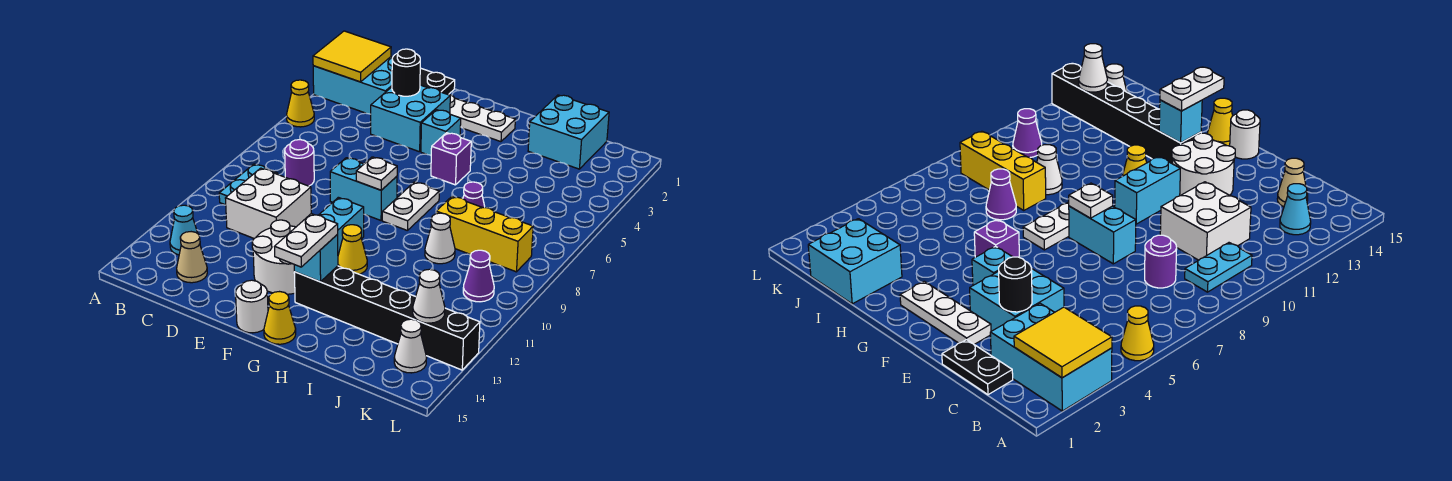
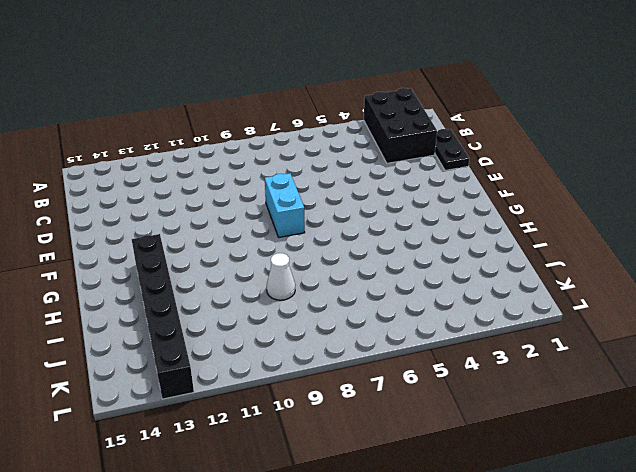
black 2x3 brick [364,88,437,163] -> cyan 2x3 brick [313,57,393,114]
none -> yellow 1x1 cone [287,80,314,127]
none -> cyan 1x2 plate [219,164,278,205]
none -> cyan 1x1 cone [170,205,198,255]
none -> purple 1x1 round brick [285,140,314,186]

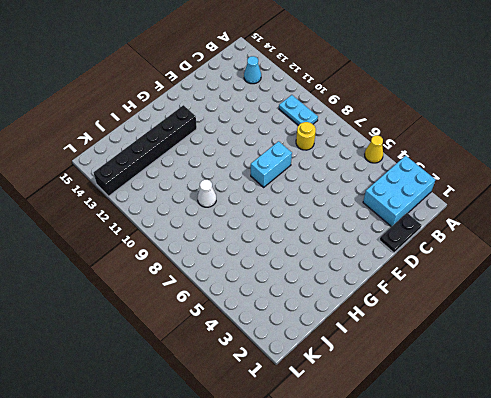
yellow 1x1 round brick [296,122,316,150] -> purple 1x1 round brick [285,140,314,186]
none -> white 2x2 brick [225,168,311,238]
none -> tan 1x1 cone [177,232,207,283]
none -> cyan 2x2 brick [371,85,450,152]
none -> white 1x3 plate [448,94,515,142]

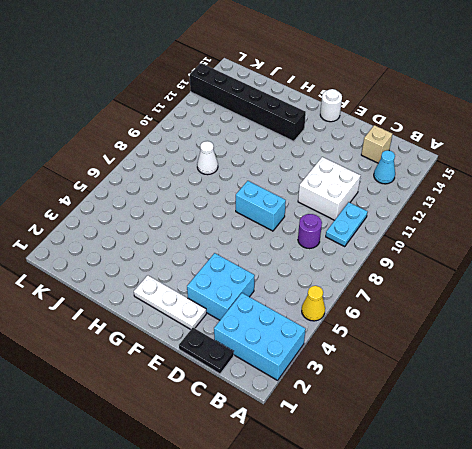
tan 1x1 brick [361,125,393,163] -> tan 1x1 cone [177,232,207,283]
none -> white 2x2 round brick [252,220,296,294]
none -> cyan 1x1 brick [421,110,461,155]
none -> cyan 1x2 brick [319,197,364,255]
none -> purple 1x1 brick [431,133,471,185]

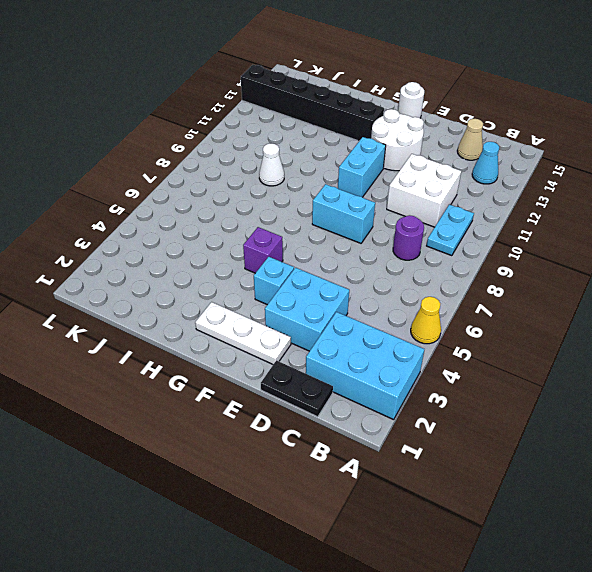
none -> white 1x2 plate [382,182,439,231]
none -> yellow 1x1 cone [338,225,367,274]
none -> yellow 1x1 cone [264,292,296,344]
none -> cyan 2x2 brick [528,95,609,169]

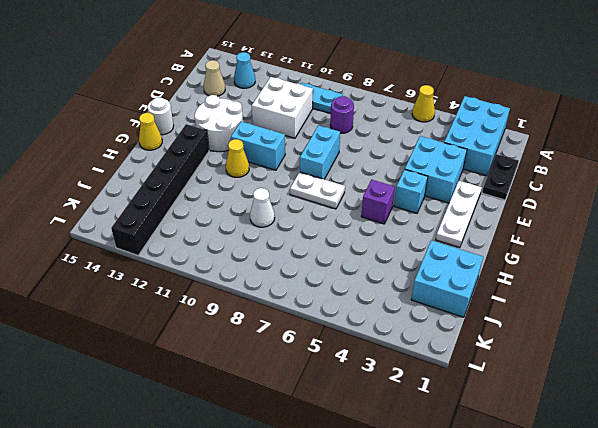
none -> purple 1x1 cone [463,182,485,208]
none -> yellow 1x3 brick [436,196,533,272]
none -> purple 1x1 cone [463,250,494,302]
none -> white 1x1 cone [394,319,427,373]

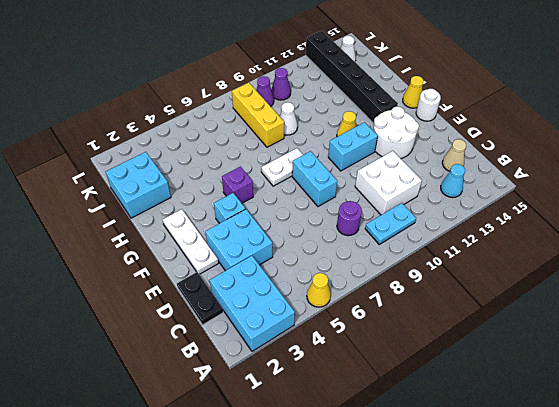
purple 1x1 cone [256,76,274,106] -> purple 1x1 cone moved to [463,182,485,208]
none -> yellow 2x2 tile [313,31,391,82]
none -> black 1x1 round brick [392,49,420,96]
none -> white 1x1 plate [356,157,397,190]
none -> cyan 1x1 brick [294,234,338,282]

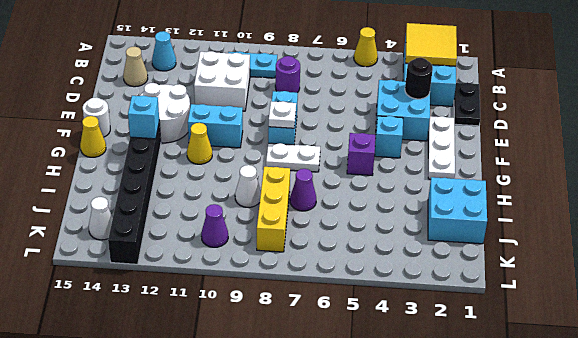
none -> white 1x1 cone [413,269,445,323]
none -> white 1x2 plate [274,214,338,267]

